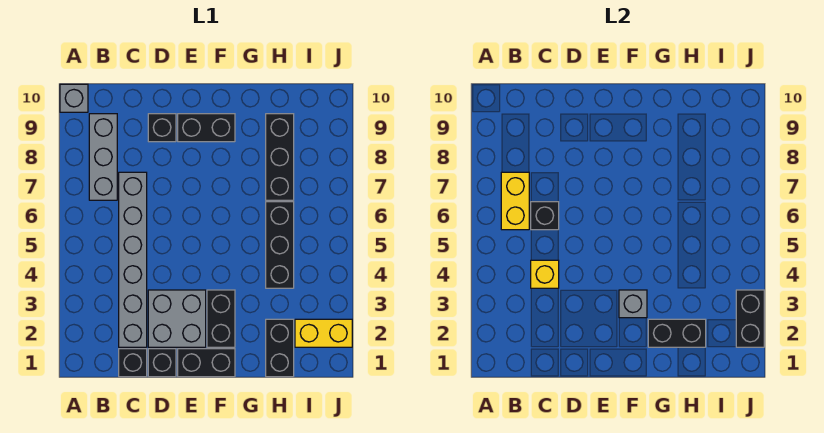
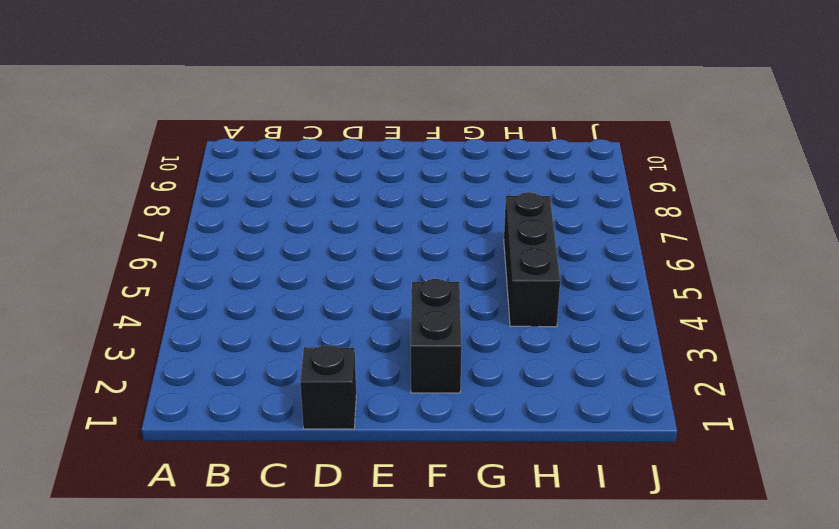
none -> grey 1x1 brick [60,84,88,112]
none -> grey 1x3 brick [89,114,117,200]
none -> black 1x1 brick [119,349,147,377]

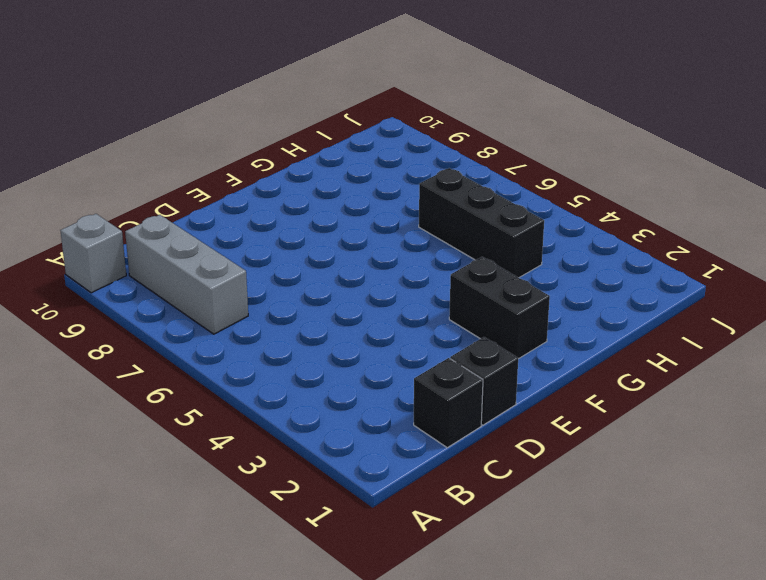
none -> grey 1x6 brick [119,172,147,347]
none -> grey 2x2 brick [148,290,206,347]
none -> black 1x1 brick [148,114,176,142]

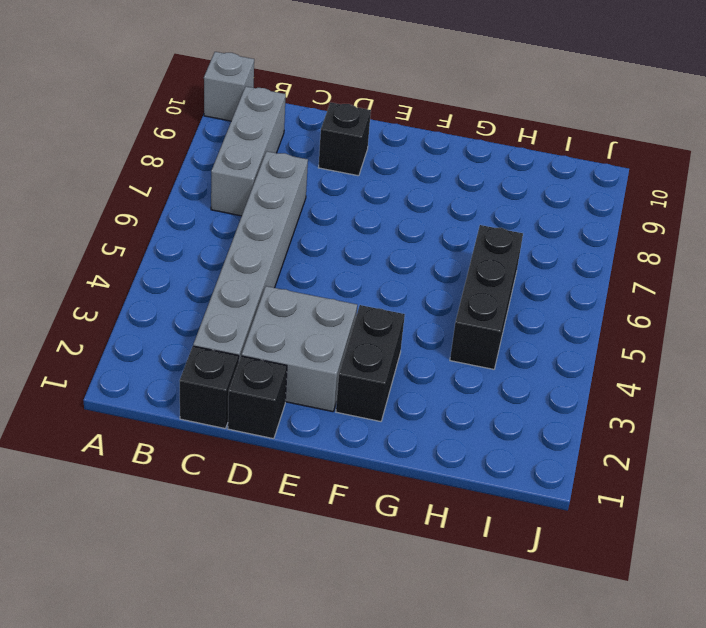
none -> black 1x2 brick [178,349,235,377]
none -> black 1x2 brick [178,114,235,142]
none -> black 1x2 brick [266,319,294,377]

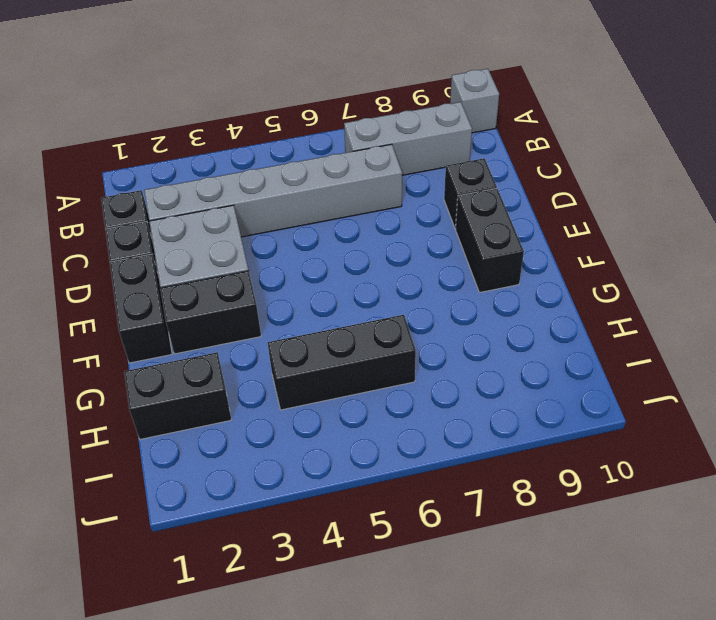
none -> black 1x3 brick [266,114,294,200]
none -> yellow 1x2 brick [295,319,352,347]
none -> yellow 1x2 brick [501,172,529,230]

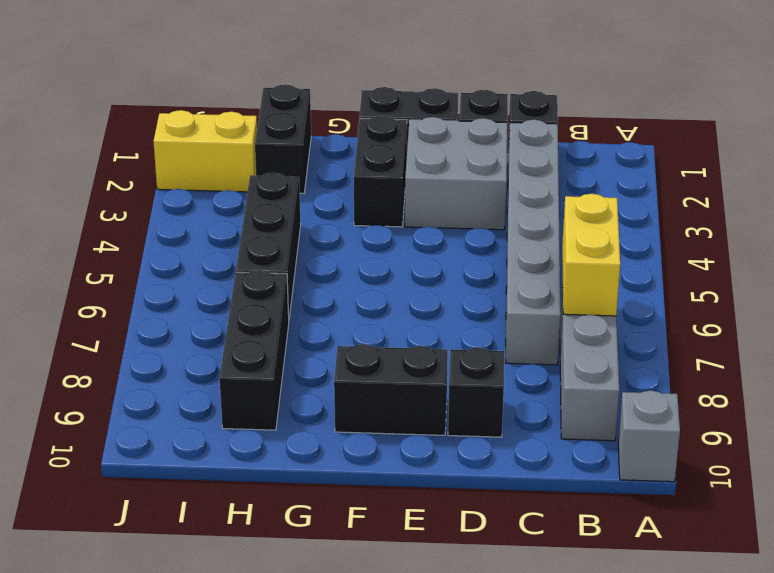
none -> yellow 1x1 brick [531,260,559,288]
none -> black 1x1 brick [531,202,559,230]
none -> grey 1x1 brick [619,290,647,318]

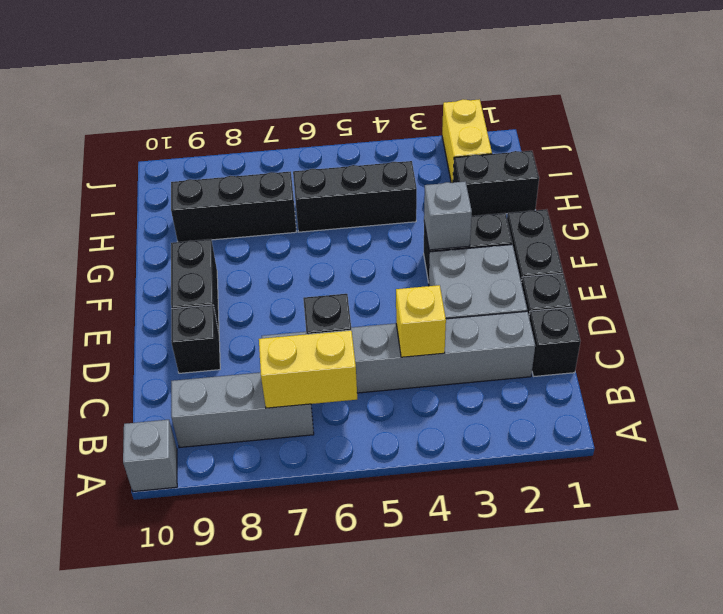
none -> black 1x2 brick [648,319,706,347]
none -> black 1x2 brick [736,290,764,347]

